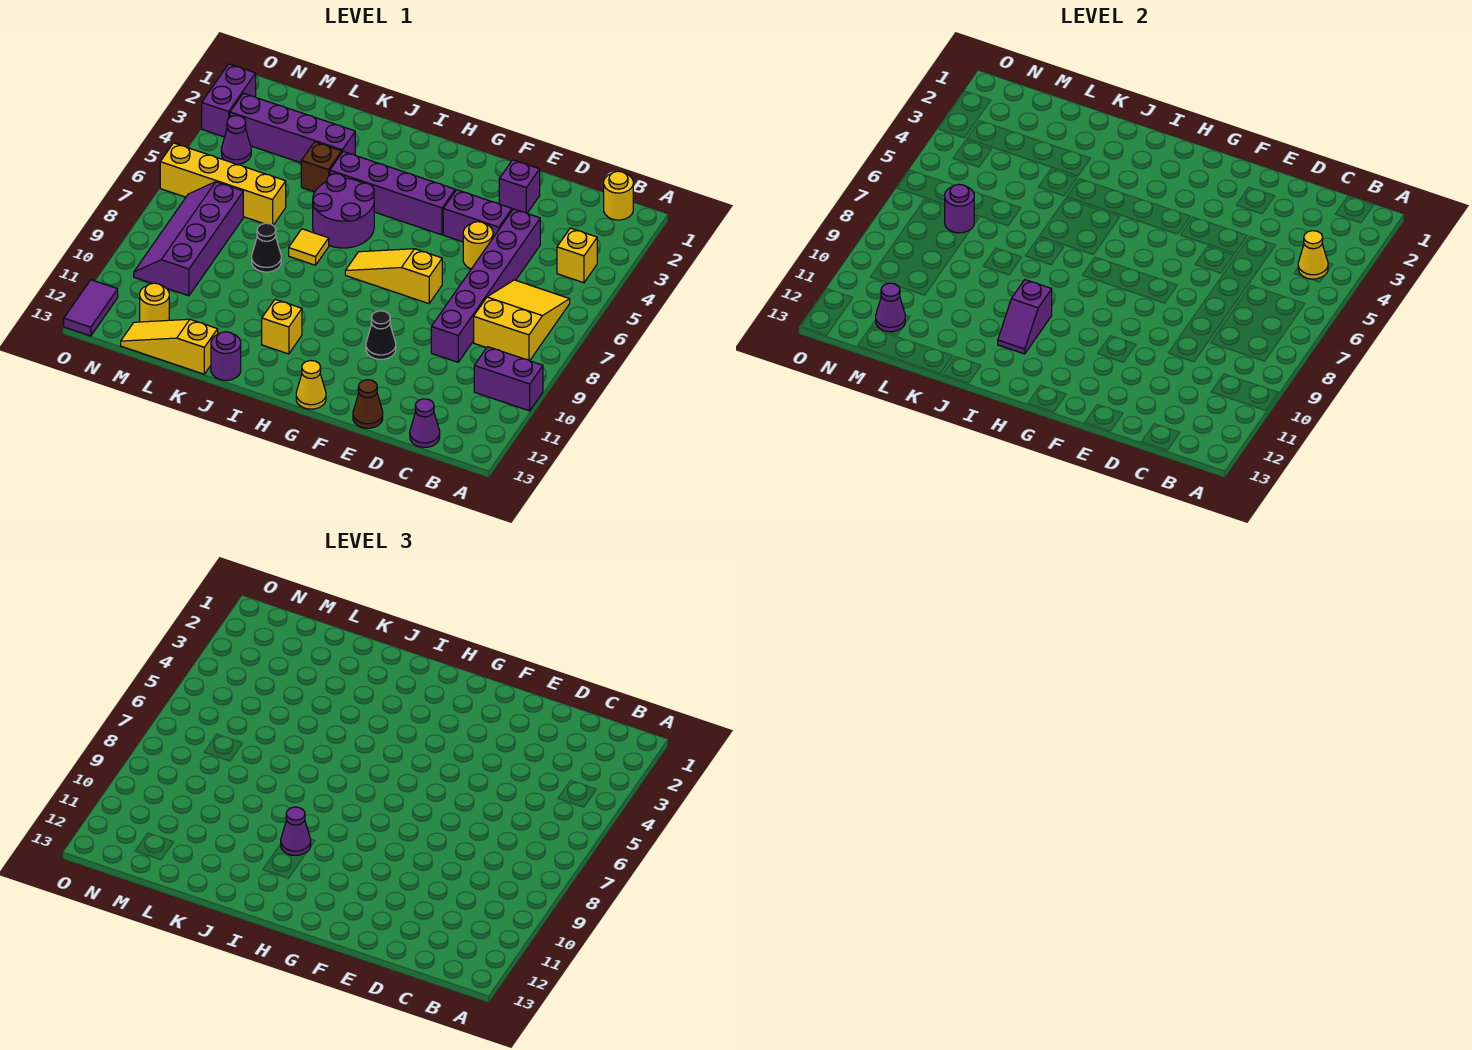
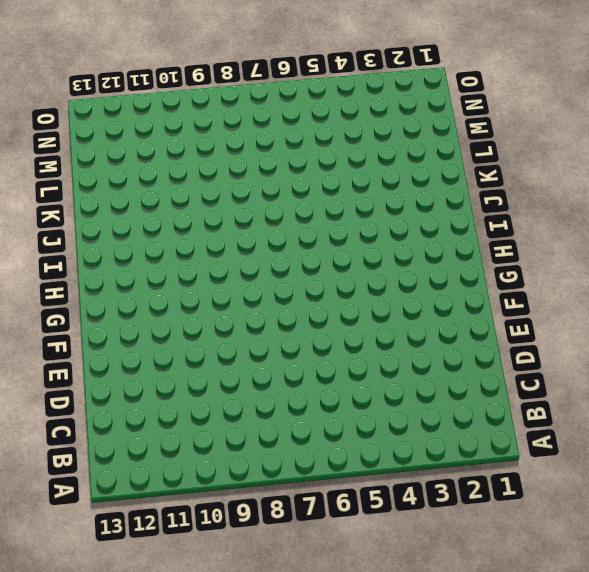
none -> purple 1x2 brick [474,347,543,411]
none -> yellow 1x1 round brick [604,171,633,220]
none -> yellow 1x1 brick [557,228,597,283]
none -> yellow 2x3 slope [474,280,570,361]

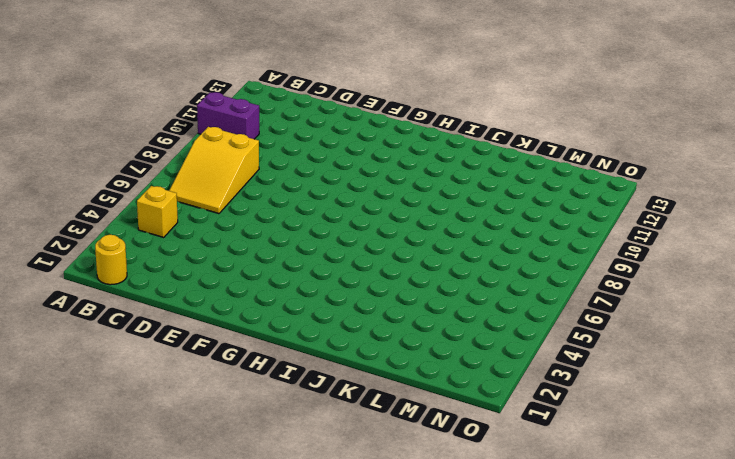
none -> purple 1x1 cone [410,399,440,448]
none -> purple 1x6 brick [431,209,540,362]
none -> purple 1x1 brick [499,160,540,213]
none -> purple 1x2 brick [443,190,512,242]

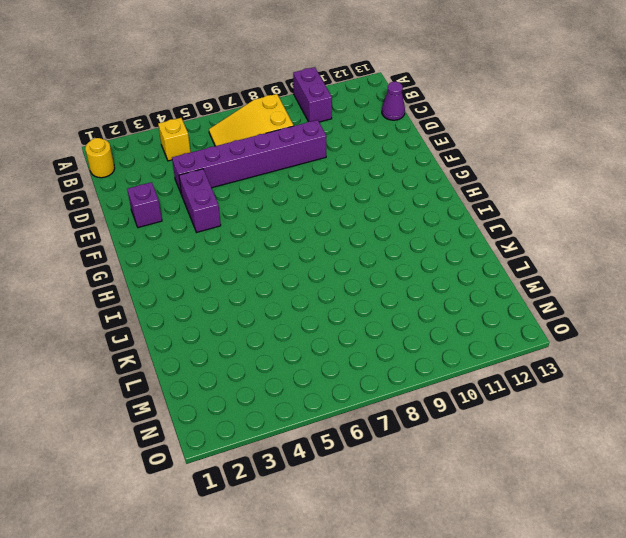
none -> yellow 1x1 round brick [463,222,493,269]
none -> brown 1x1 cone [353,380,383,428]
none -> yellow 1x3 slope [345,249,442,304]
none -> black 1x1 cone [366,311,396,359]

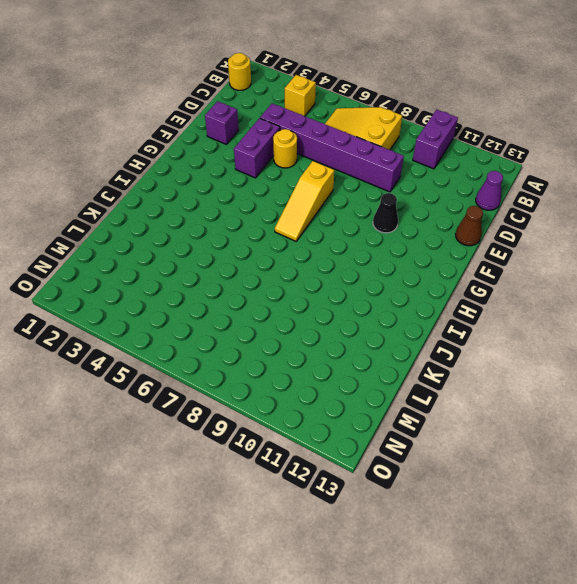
none -> purple 1x4 brick [330,151,455,235]
none -> yellow 1x1 cone [296,361,326,409]
none -> purple 2x2 round brick [313,174,374,248]
none -> yellow 1x1 brick [262,299,302,354]

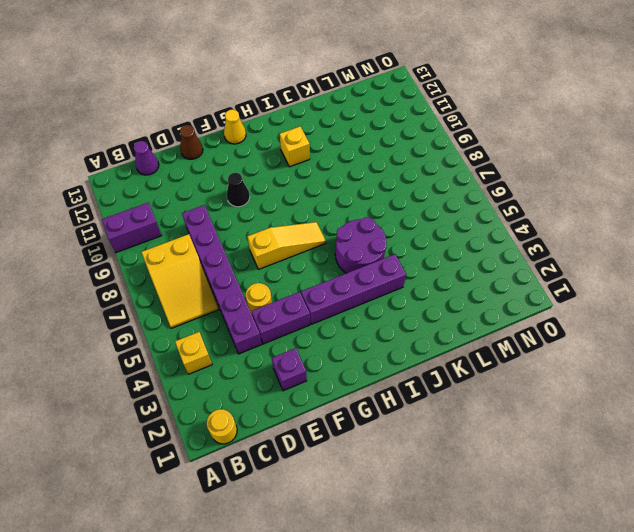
none -> yellow 1x1 tile [289,229,329,265]
none -> purple 1x1 round brick [211,332,241,380]
none -> purple 1x4 brick [230,93,355,163]
none -> brown 1x1 brick [301,142,342,192]

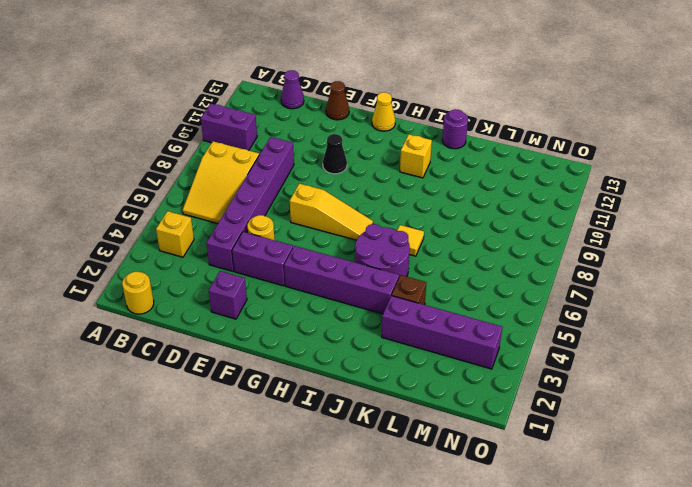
none -> black 1x1 cone [252,223,281,272]
none -> yellow 1x3 slope [121,319,218,374]
none -> yellow 1x4 brick [160,143,286,225]
none -> purple 2x4 slope [134,182,243,296]

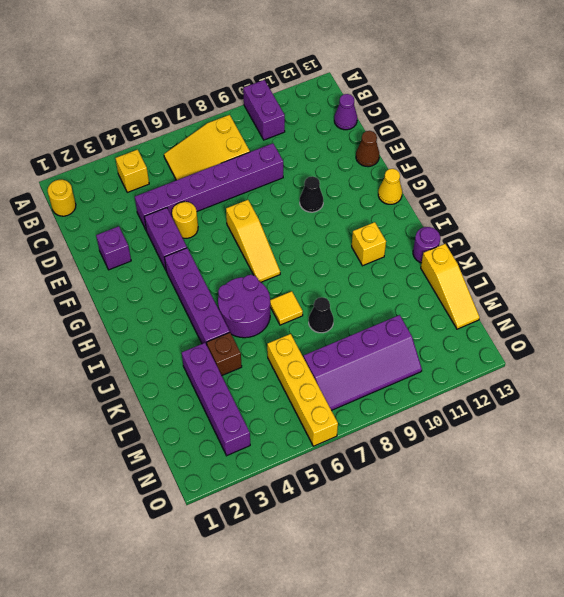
none -> yellow 1x1 round brick [140,283,169,322]
none -> purple 1x1 cone [221,116,251,165]
none -> purple 1x2 brick [202,64,256,137]
none -> purple 1x2 tile [64,280,118,336]

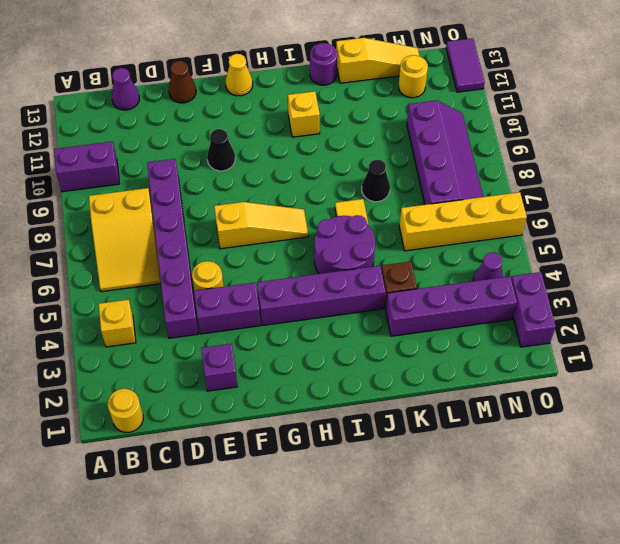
none -> yellow 1x1 cone [1298,231,1328,279]
none -> purple 1x2 slope [998,280,1052,354]
none -> purple 1x1 round brick [944,184,974,233]
none -> purple 1x1 cone [876,283,905,332]

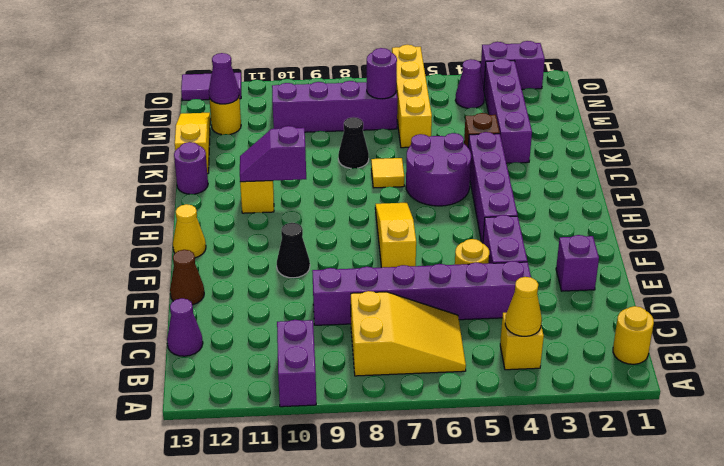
none -> purple 1x1 cone [281,807,311,855]

